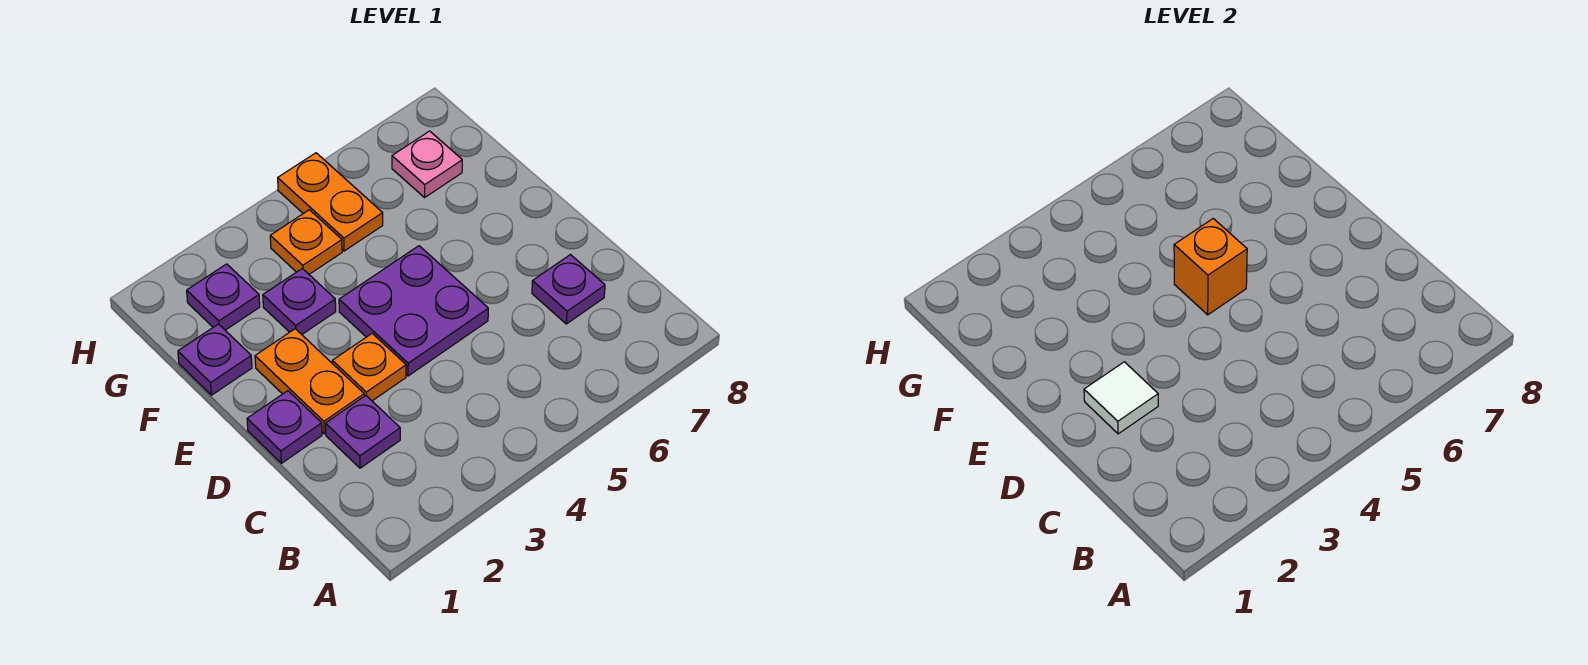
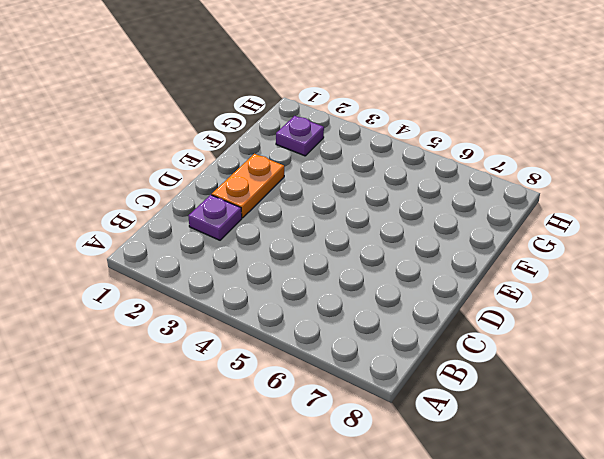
none -> purple 1x1 plate [532,255,605,324]
none -> purple 1x1 plate [247,391,322,463]
none -> orange 1x1 plate [332,333,406,401]

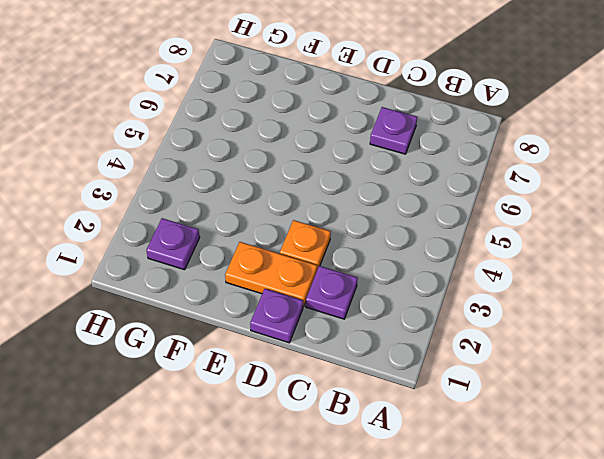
none -> purple 2x2 plate [339,246,488,376]
none -> purple 1x1 plate [178,324,252,395]
none -> purple 1x1 plate [263,269,336,334]

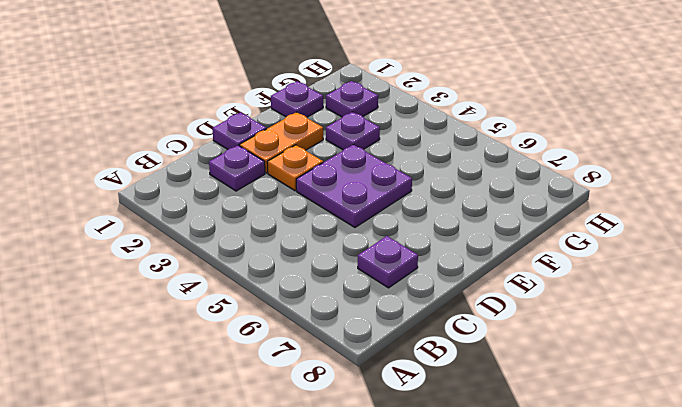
none -> orange 1x1 plate [270,210,342,274]
none -> orange 1x2 plate [278,153,383,251]
none -> pink 1x1 plate [392,131,462,197]

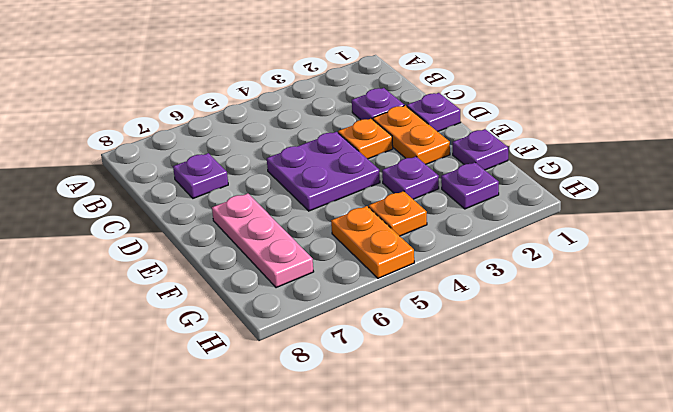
pink 1x3 plate [212,193,314,288] -> pink 1x1 plate [392,131,462,197]
none -> white 1x1 tile [1084,362,1158,434]
none -> orange 1x1 brick [1174,219,1247,315]

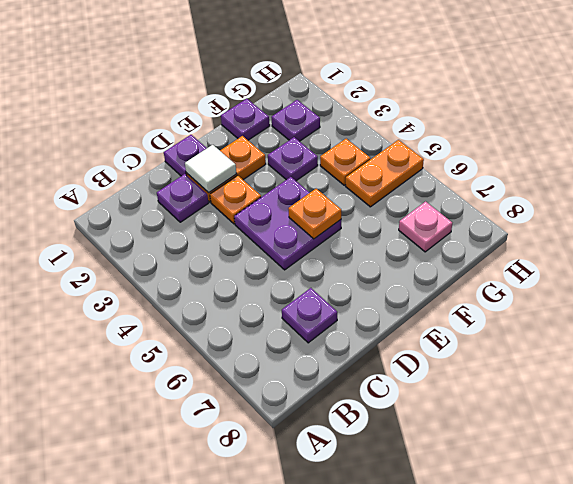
orange 1x1 plate [288,189,341,239] -> orange 1x1 brick [1174,219,1247,315]

